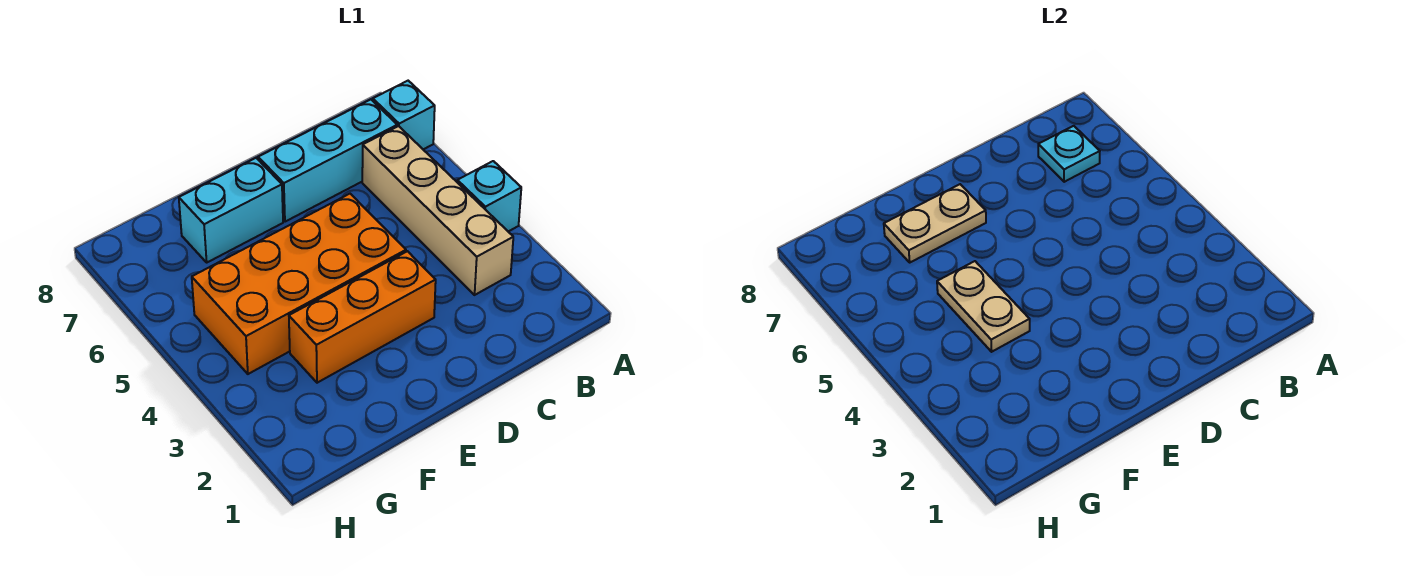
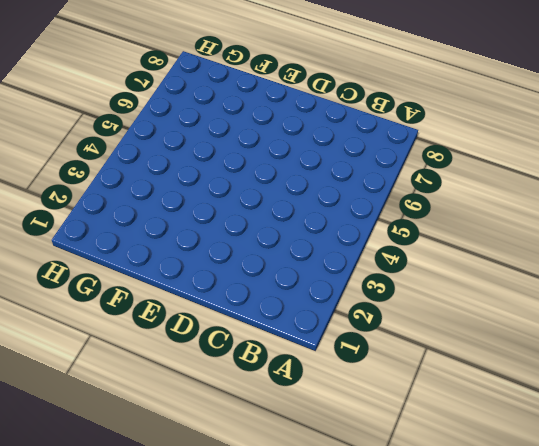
none -> cyan 1x1 brick [457,161,521,232]
none -> cyan 1x1 brick [373,81,435,149]

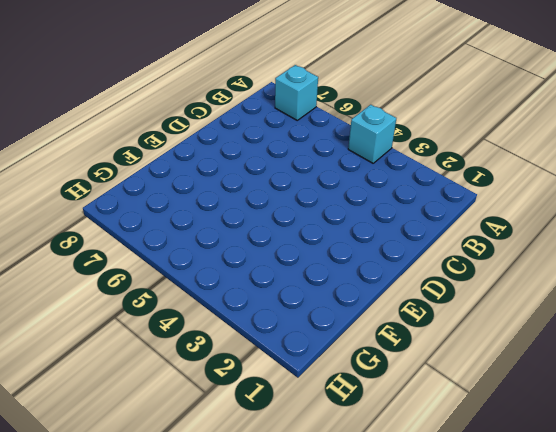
none -> tan 1x4 brick [362,126,513,295]
none -> cyan 1x3 brick [258,99,397,222]

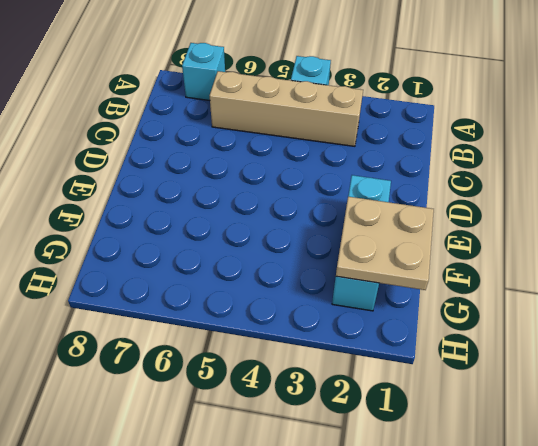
cyan 1x3 brick [332,175,391,311] -> cyan 1x3 brick moved to [258,99,397,222]
tan 2x2 plate [336,197,434,290] -> none
none -> orange 1x3 brick [289,251,436,383]
none -> orange 2x4 brick [192,194,406,374]

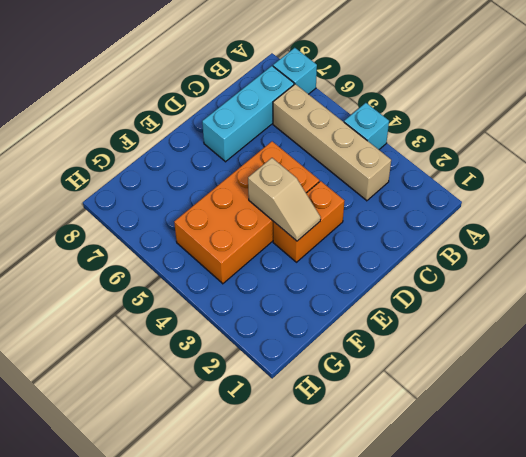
orange 1x2 brick [273,181,344,262] -> orange 1x3 brick [289,251,436,383]
tan 1x2 slope [248,158,321,241] -> none
none -> cyan 1x2 brick [179,158,283,262]
none -> cyan 1x1 plate [1038,126,1100,182]

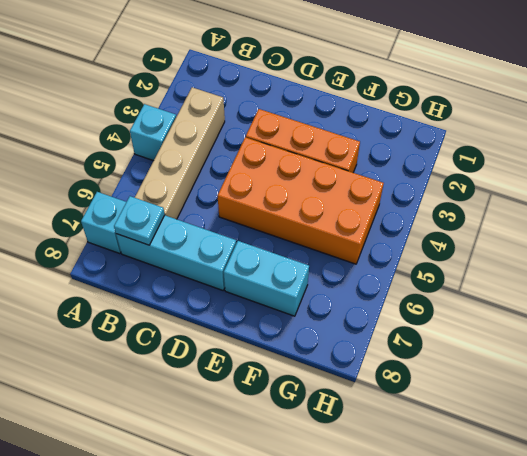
none -> tan 1x2 plate [884,184,986,262]
none -> tan 1x2 plate [937,261,1030,352]

